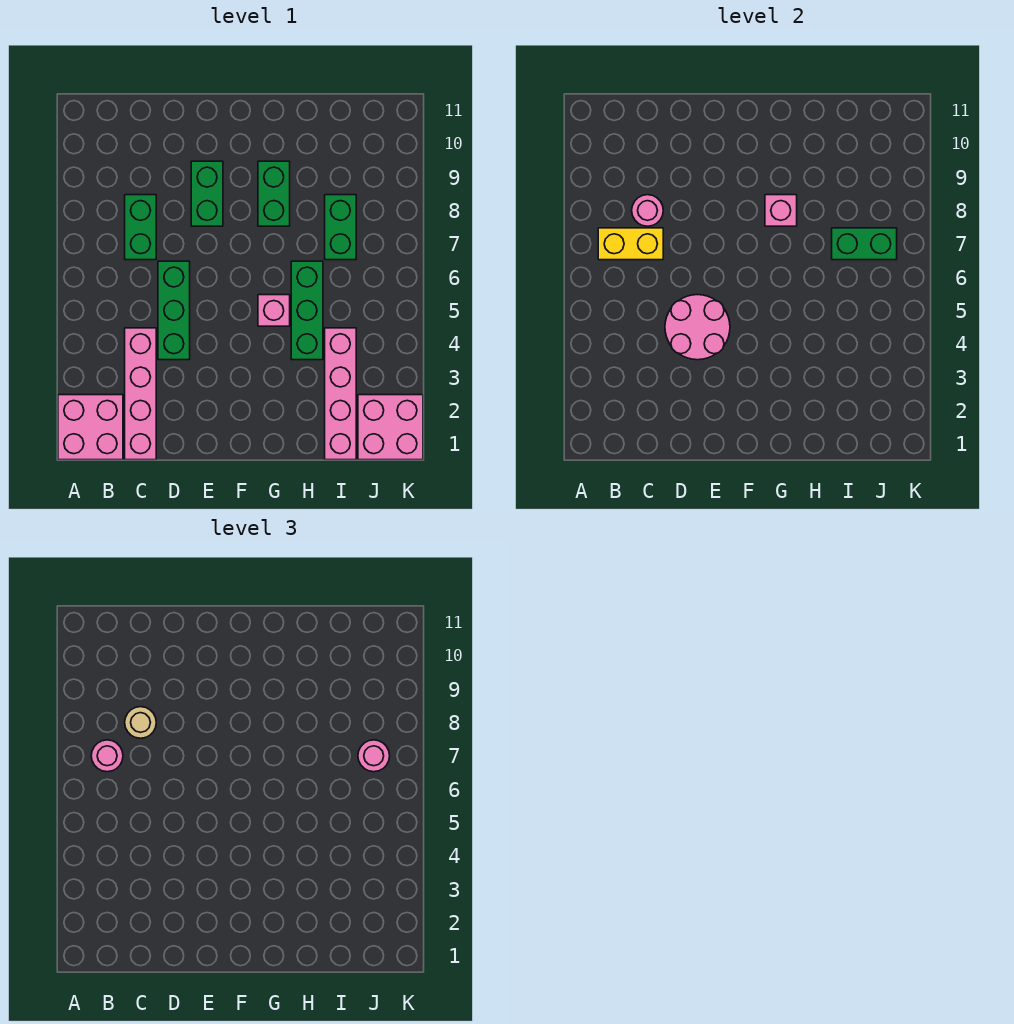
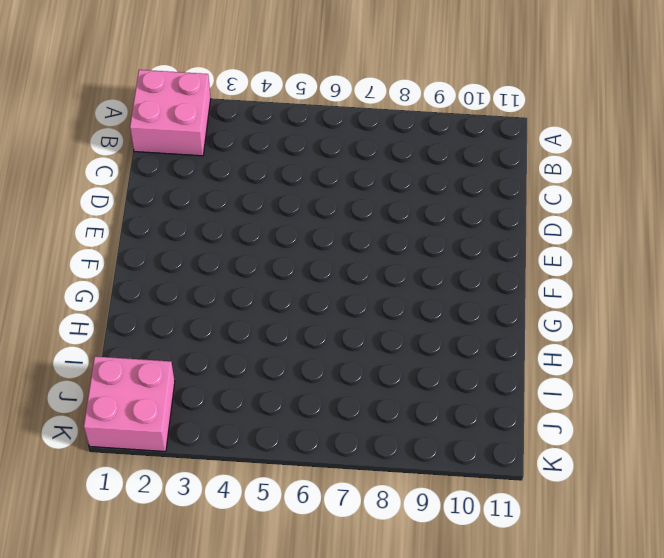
none -> pink 1x4 brick [125,328,156,460]
none -> green 1x2 brick [125,195,156,260]
none -> green 1x3 brick [158,261,190,360]

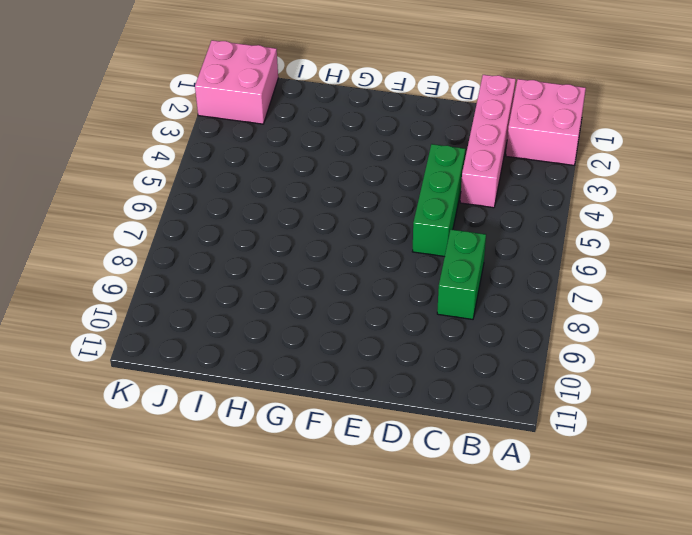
none -> green 1x2 brick [191,161,223,226]
none -> pink 1x1 brick [258,295,290,326]
none -> green 1x2 brick [258,161,290,226]

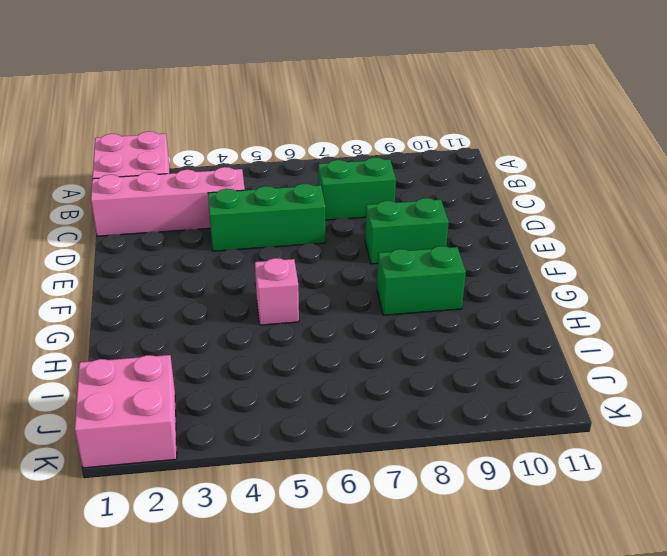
none -> green 1x3 brick [291,261,323,360]
none -> pink 1x4 brick [325,328,356,460]
none -> green 1x2 brick [325,195,356,260]

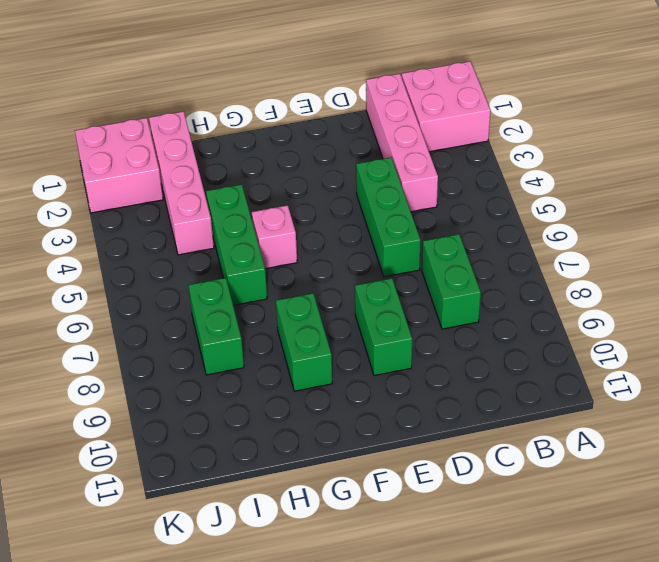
none -> yellow 1x2 brick [598,228,663,260]
none -> pink 1x1 round brick [632,195,663,226]
none -> pink 2x2 round brick [665,295,730,360]

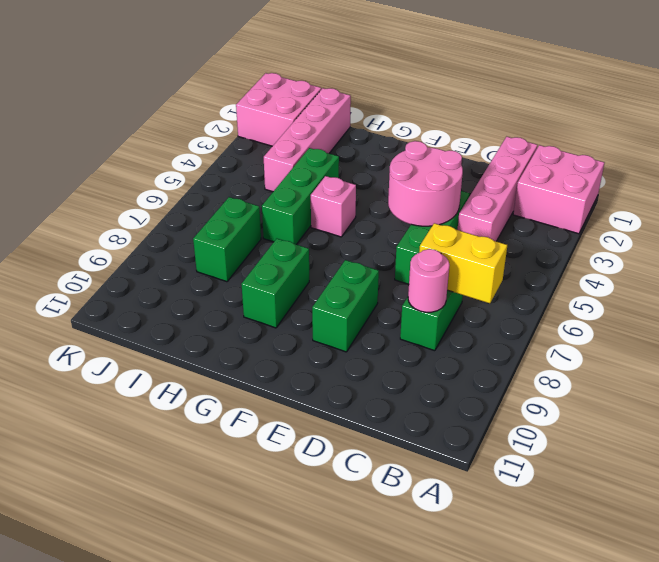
none -> pink 1x1 brick [765,195,797,226]
none -> green 1x2 brick [832,228,897,260]
none -> pink 1x1 round brick [91,740,123,772]

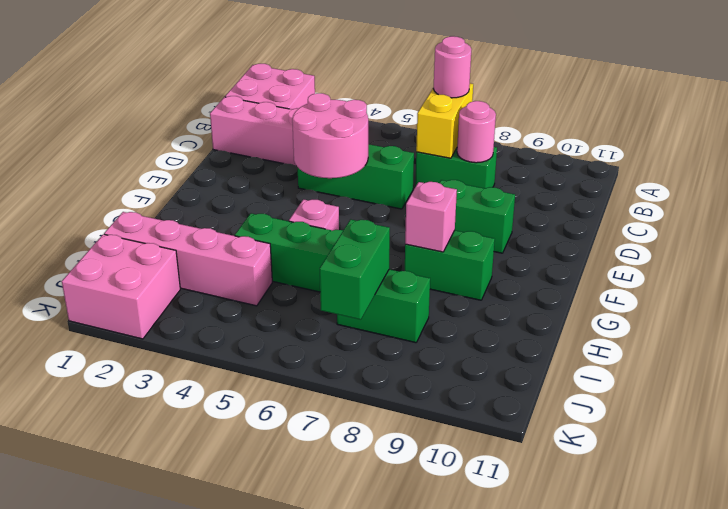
none -> tan 1x1 round brick [125,707,156,738]
none -> pink 1x1 round brick [358,740,390,772]

